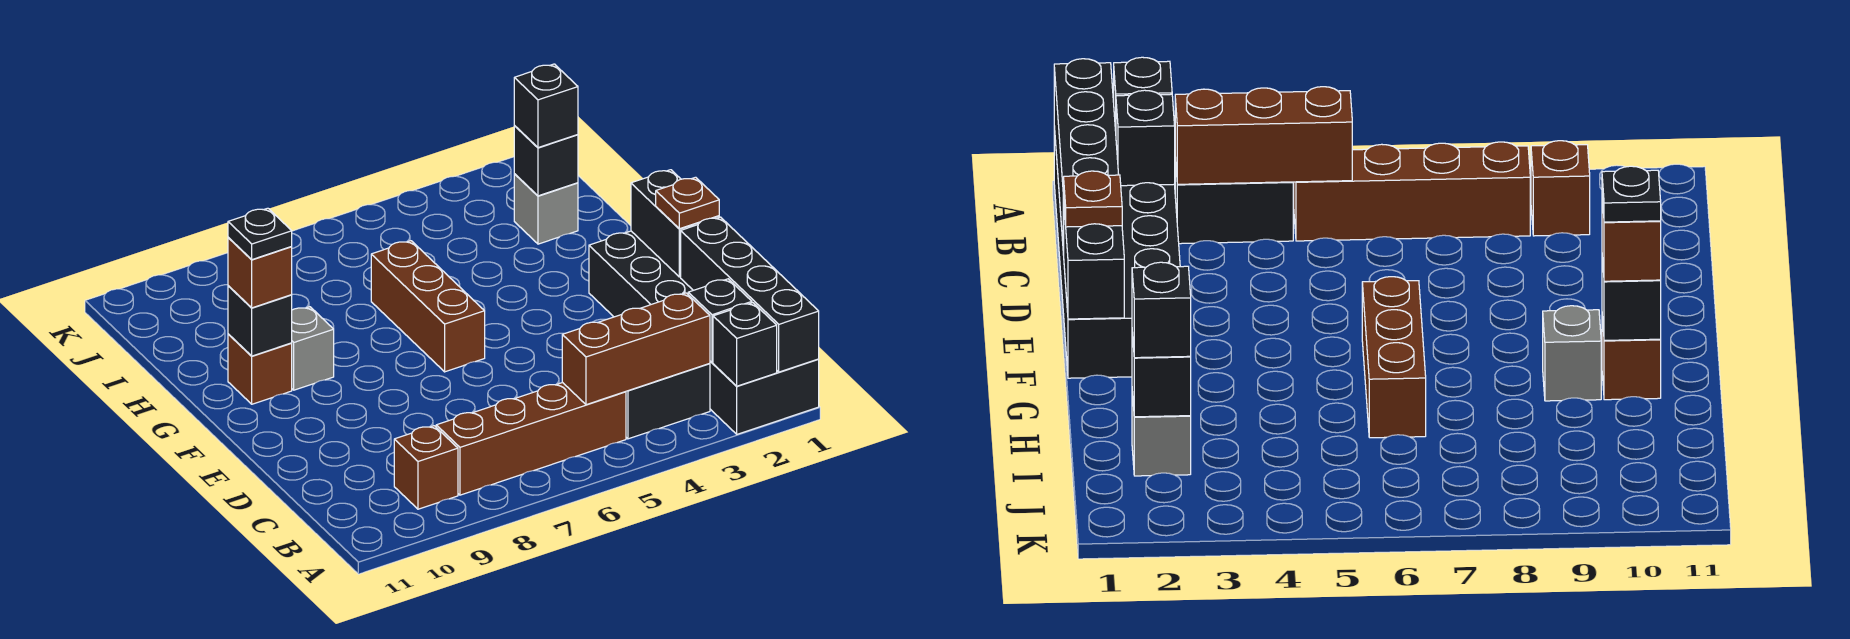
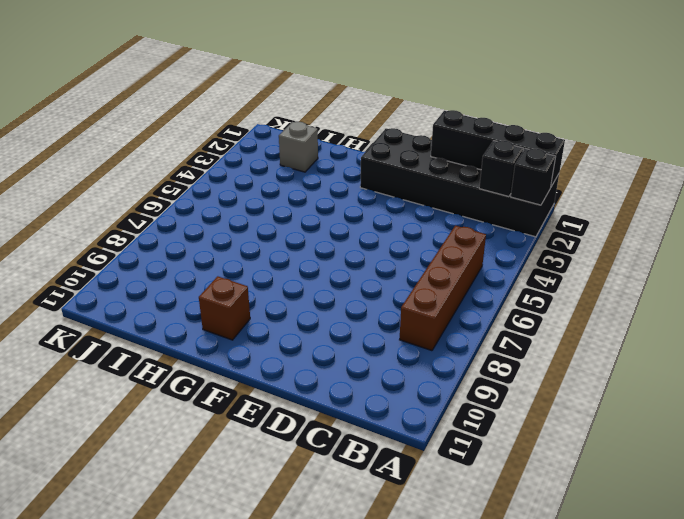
none -> black 1x2 brick [626,364,710,439]
none -> brown 1x1 brick [394,426,458,509]
none -> brown 1x3 brick [371,241,485,372]

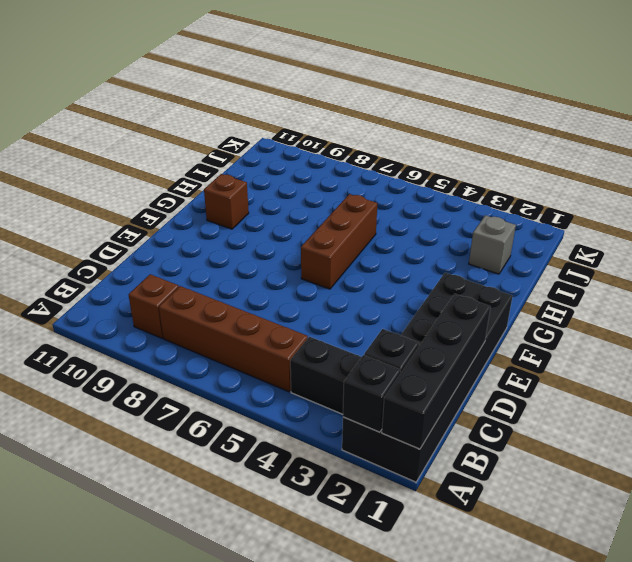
none -> grey 1x1 brick [292,307,334,390]
none -> brown 1x3 brick [562,293,710,405]
none -> black 1x2 brick [631,170,719,277]

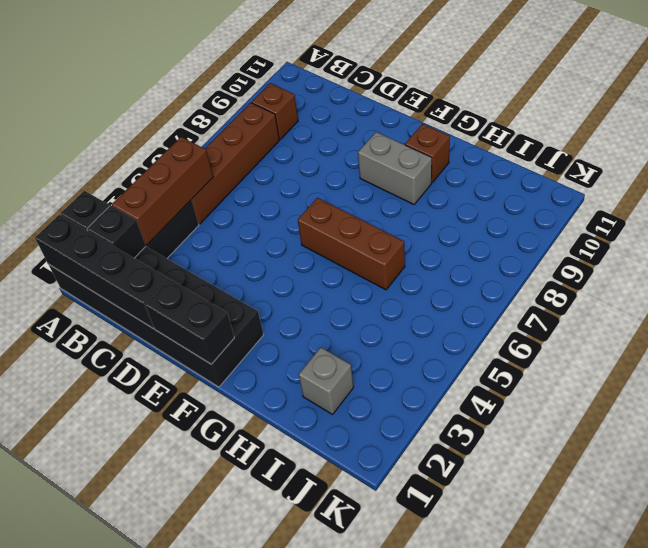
grey 1x2 brick [358,132,432,204] -> grey 1x1 brick [292,307,334,390]
none -> black 1x1 brick [228,286,292,356]
none -> black 1x1 brick [514,126,578,196]
none -> brown 1x1 plate [656,177,719,229]

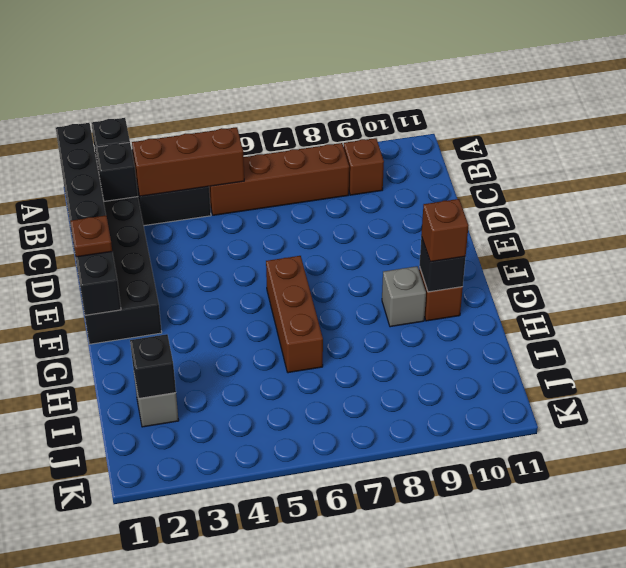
none -> black 1x1 brick [514,64,578,148]
none -> black 1x1 plate [228,208,292,260]

